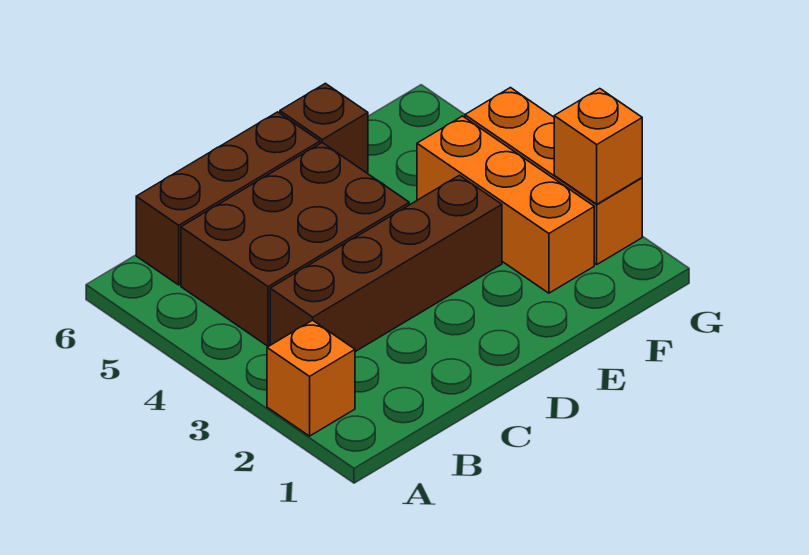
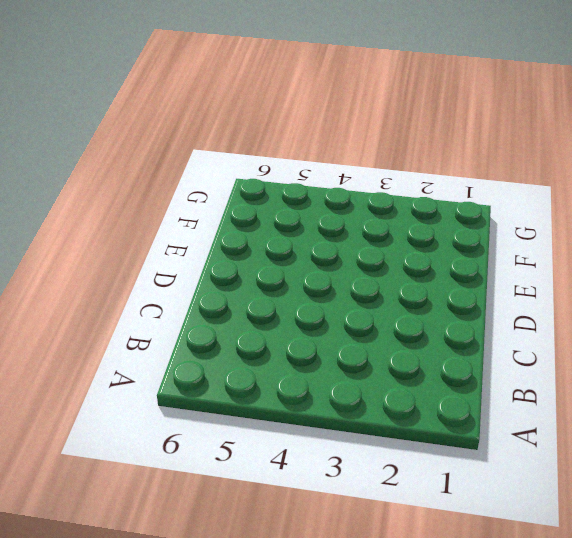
none -> orange 1x1 brick [267,320,355,436]
none -> brown 1x4 brick [270,175,502,352]

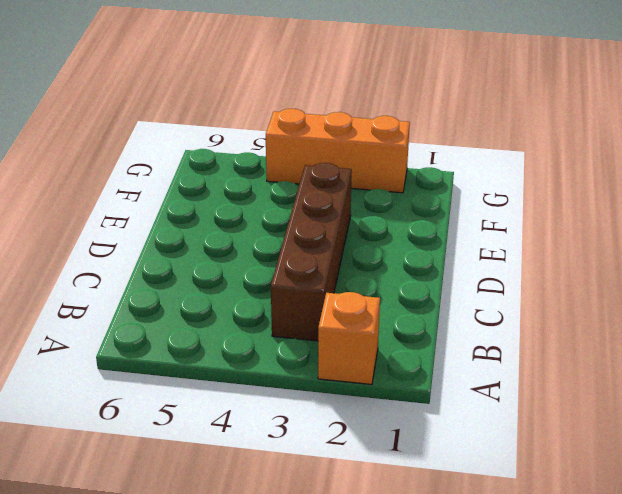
none -> brown 2x3 brick [181,143,409,346]
none -> brown 1x3 brick [136,112,320,285]

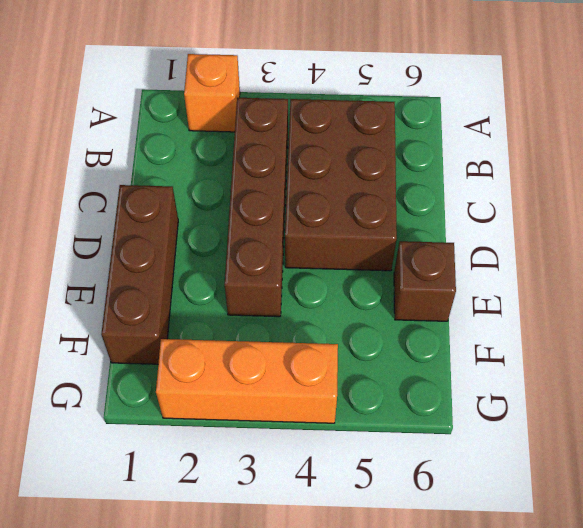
brown 1x3 brick [101,185,178,364] -> brown 1x3 brick moved to [136,112,320,285]
none -> orange 1x3 brick [417,116,594,293]
none -> orange 1x1 brick [554,89,642,204]

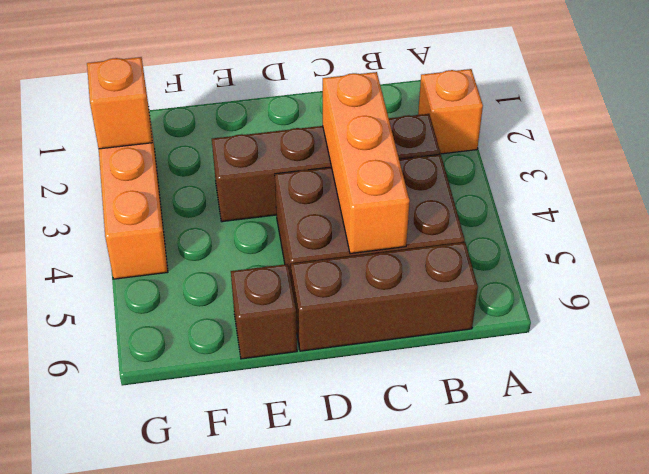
orange 1x3 brick [323,72,410,254] -> orange 1x3 brick moved to [417,116,594,293]

